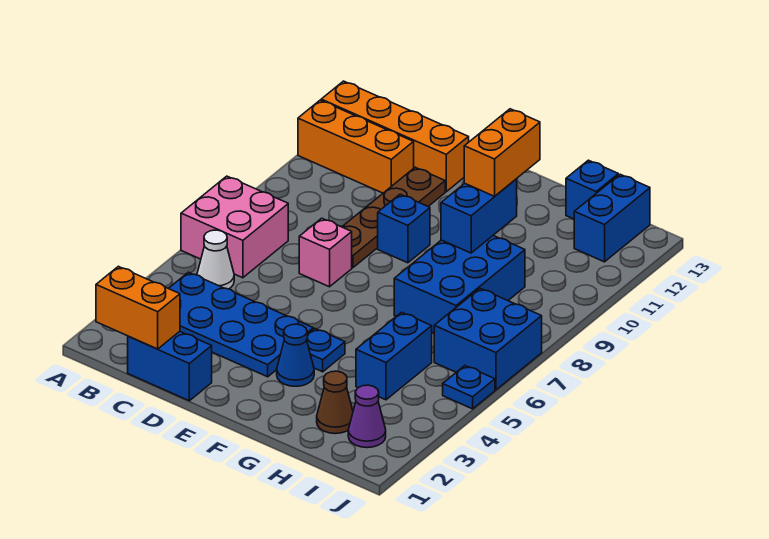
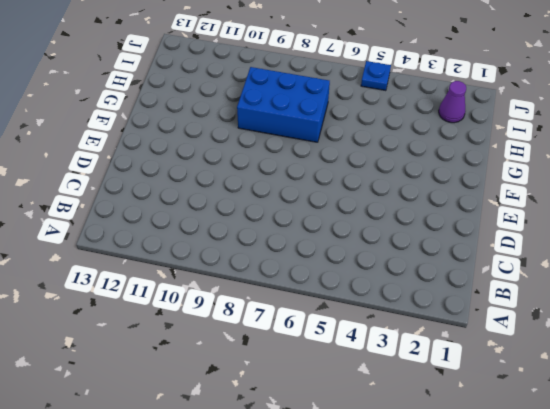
none -> pink 2x2 brick [181,176,288,278]
none -> orange 1x3 brick [298,100,414,193]
none -> orange 1x4 brick [321,81,469,192]

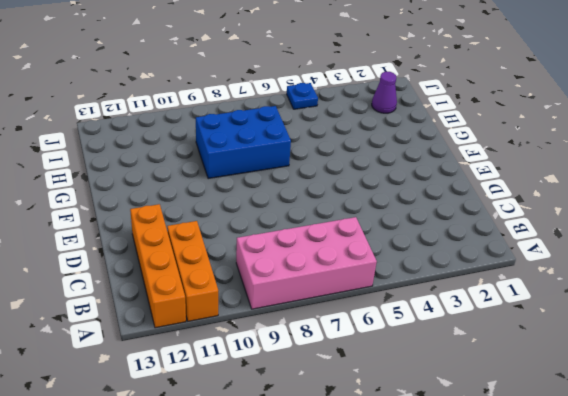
pink 2x4 brick [236,217,377,309] -> pink 2x2 brick [181,176,288,278]
none -> blue 2x4 plate [169,272,313,377]
none -> white 1x1 cone [197,230,234,289]
none -> blue 1x2 brick [128,332,212,401]

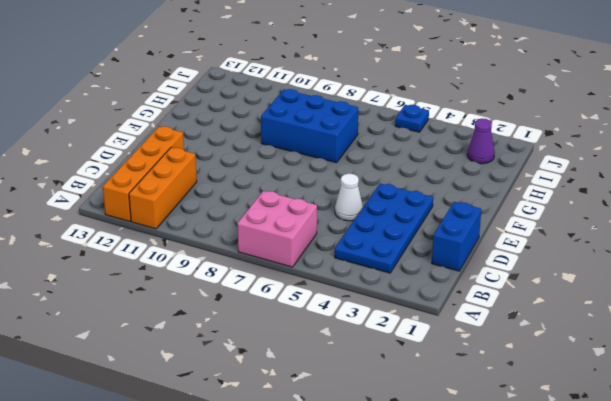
white 1x1 cone [335,174,363,221] -> white 1x1 cone moved to [197,230,234,289]
none -> pink 1x1 brick [299,218,352,287]
none -> brown 1x4 plate [342,167,445,268]
none -> blue 1x1 brick [378,194,430,263]

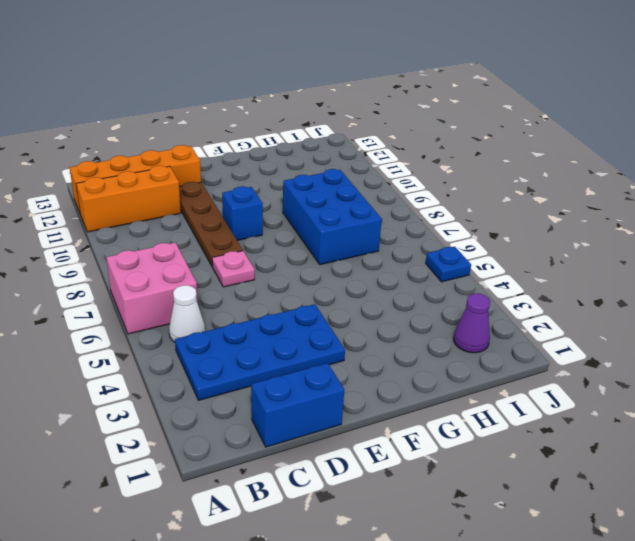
pink 1x1 plate [212,251,255,287] -> pink 1x1 brick [299,218,352,287]
none -> blue 1x1 cone [277,324,314,386]
none -> blue 1x1 plate [307,329,345,372]
none -> brown 1x1 cone [317,371,353,434]

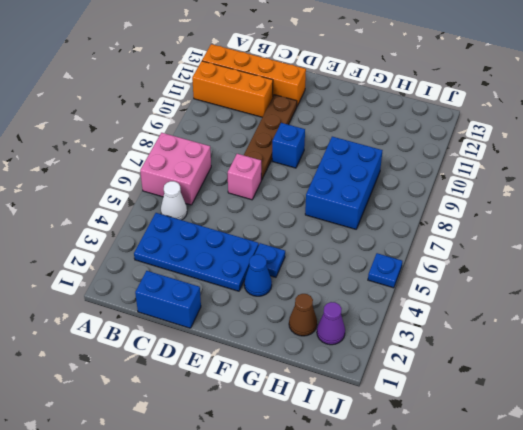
none -> blue 1x2 brick [356,312,432,400]
none -> blue 1x1 brick [566,160,618,219]
none -> blue 2x2 brick [434,289,542,390]

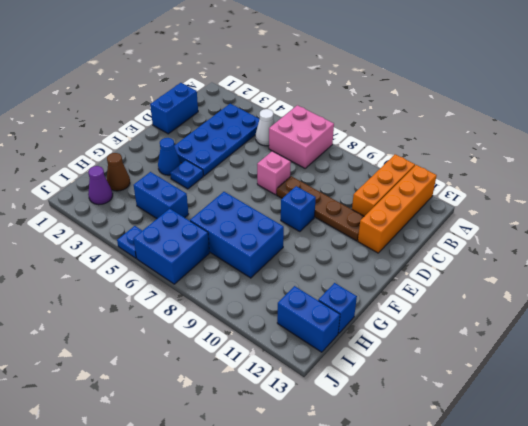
none -> orange 1x2 brick [96,266,180,349]
none -> blue 1x2 brick [441,179,517,253]
none -> orange 1x2 brick [464,109,540,196]

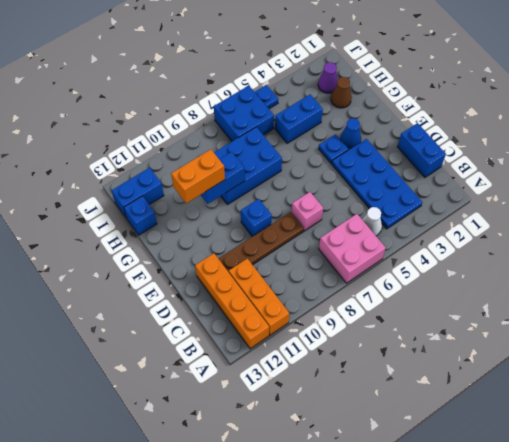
none -> orange 1x2 brick [96,266,180,349]

